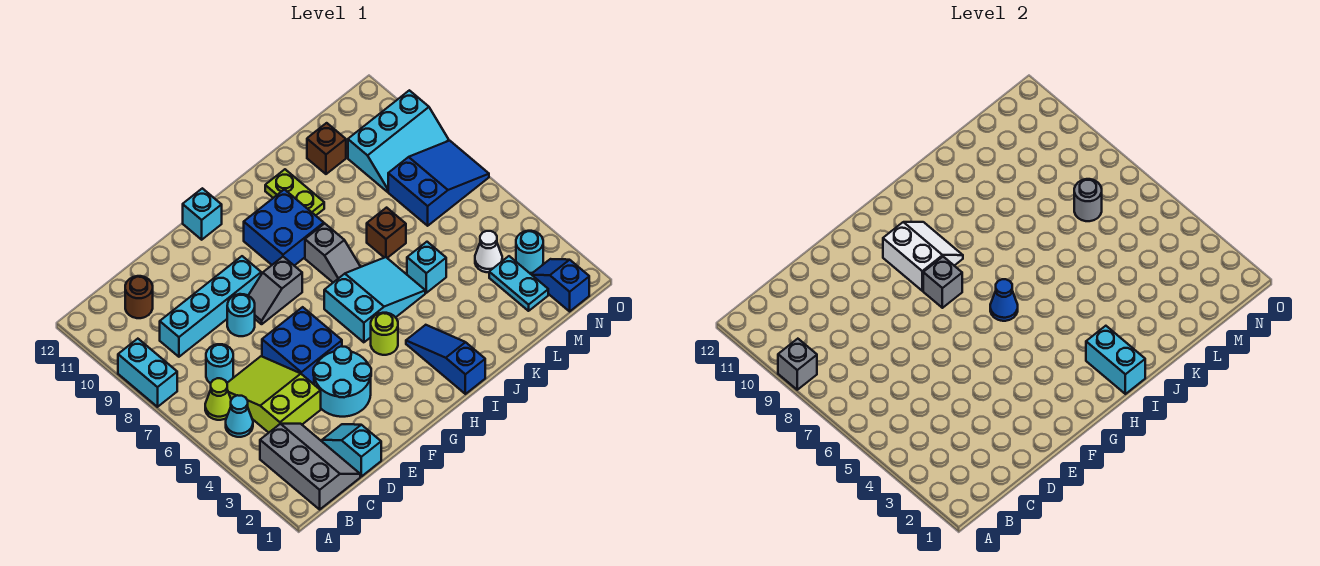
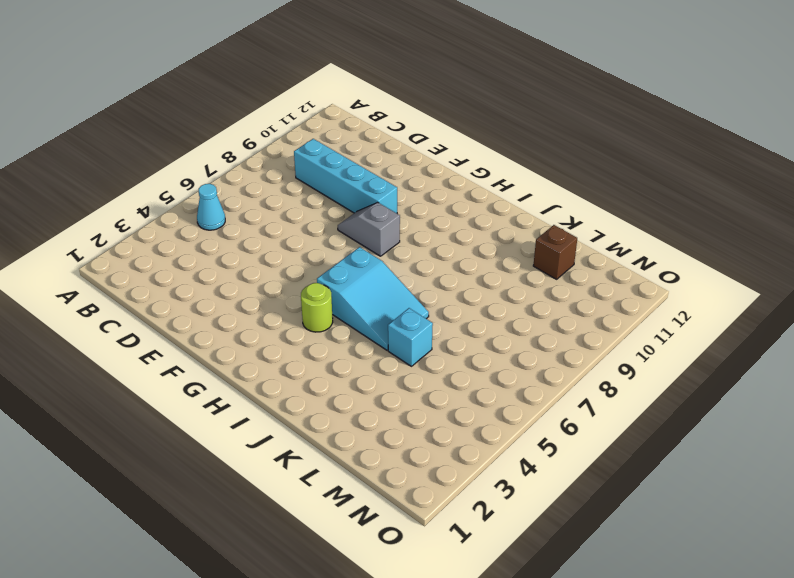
none -> cyan 1x2 brick [118,339,177,407]
none -> grey 2x3 slope [260,424,360,509]
none -> lime 1x1 cone [205,378,231,420]
none -> lime 2x3 slope [227,356,321,433]

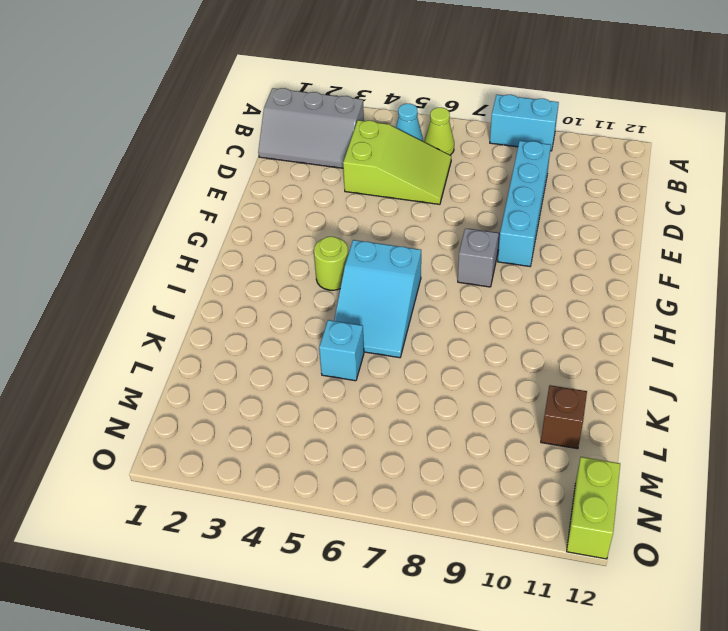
lime 1x2 brick [567,457,620,559] -> none
none -> cyan 1x1 round brick [206,344,233,384]
none -> brown 1x1 round brick [125,276,153,318]
none -> cyan 1x2 slope [322,424,381,476]
none -> cyan 2x2 round brick [313,346,371,417]

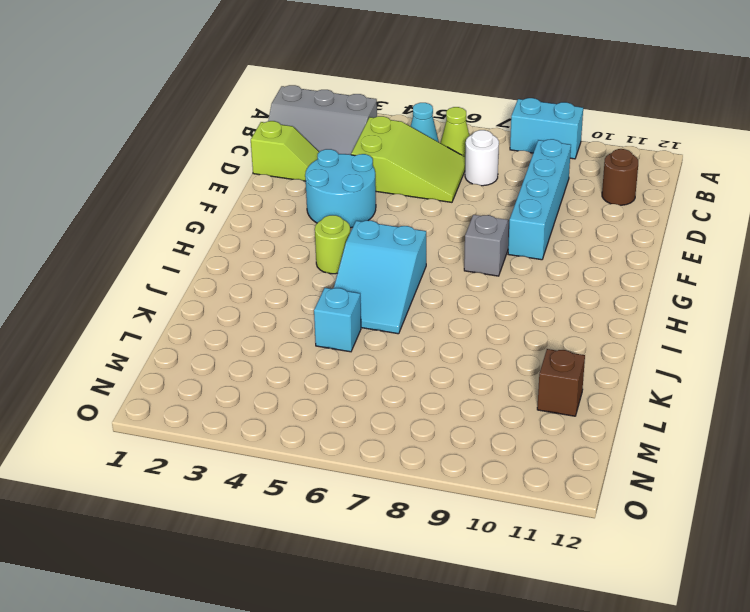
white 1x1 round brick [465,130,499,186] -> cyan 1x1 round brick [206,344,233,384]
lime 1x2 slope [251,121,319,181] -> cyan 1x2 slope [322,424,381,476]
none -> blue 2x2 brick [262,307,342,383]
none -> cyan 1x1 round brick [227,294,255,336]
none -> cyan 1x1 brick [183,188,222,240]
none -> blue 2x2 brick [244,189,324,266]

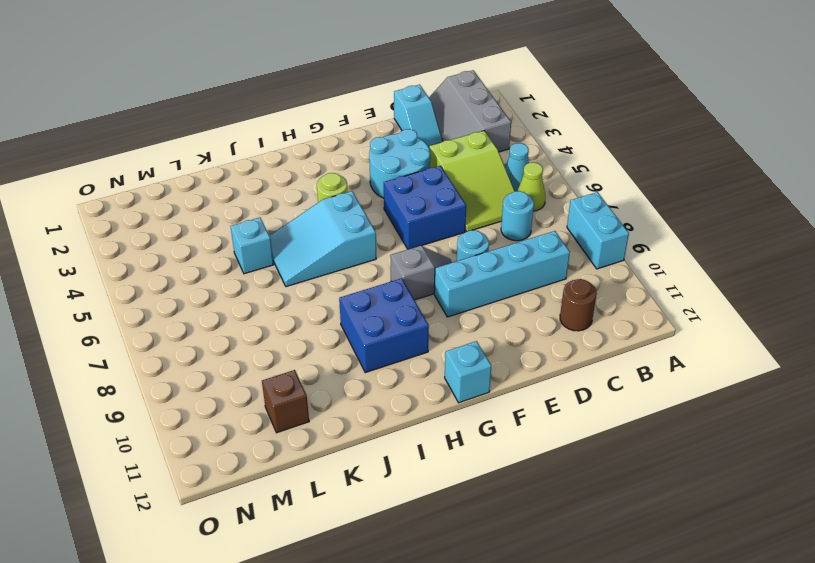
none -> blue 1x3 slope [406,325,485,394]
none -> grey 1x2 slope [305,224,360,282]
none -> lime 1x2 plate [265,169,324,216]
none -> brown 1x1 brick [367,208,406,258]

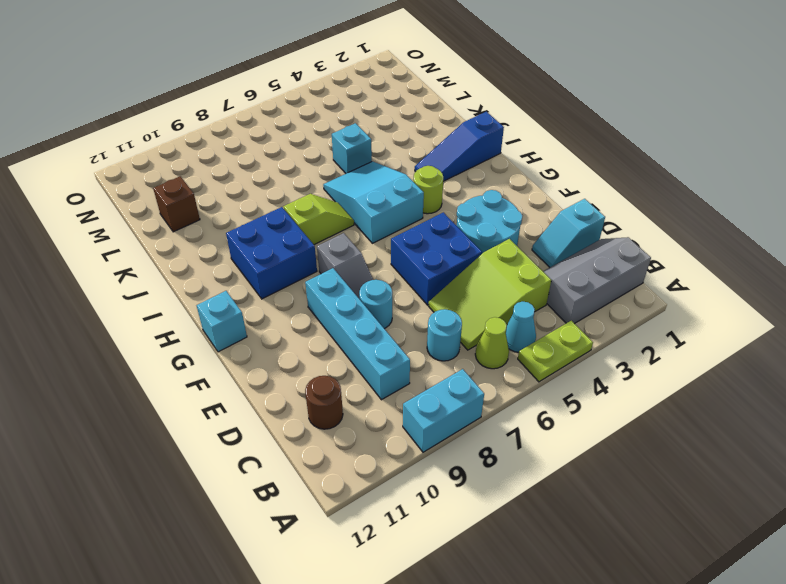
lime 1x2 plate [518,321,593,382] -> lime 1x2 plate moved to [265,169,324,216]
lime 1x2 slope [283,194,354,245] -> grey 1x2 slope [305,224,360,282]
none -> brown 1x1 brick [367,208,406,258]
none -> cyan 1x2 plate [489,256,548,311]
none -> white 1x1 cone [475,231,502,272]
none -> blue 2x3 slope [388,141,489,226]

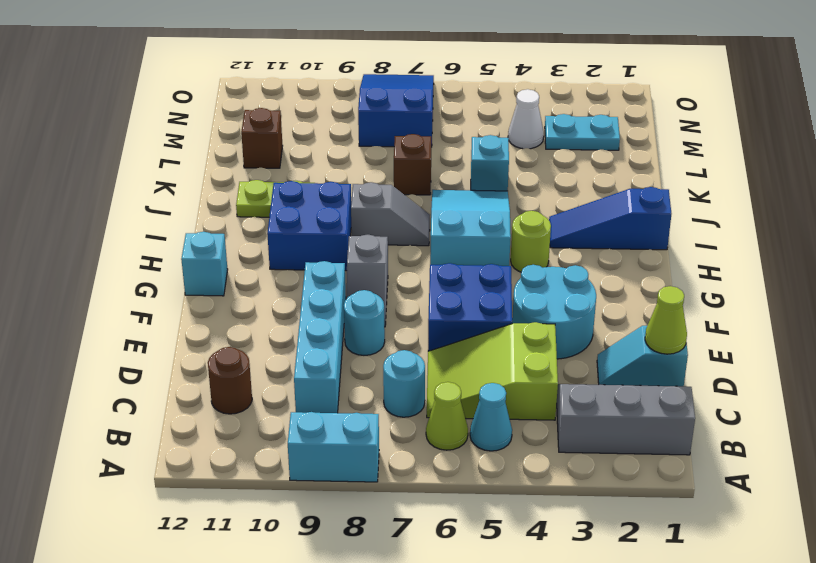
lime 1x1 cone [645,286,687,354] -> none
none -> cyan 2x3 slope [348,90,449,192]
none -> blue 1x2 slope [531,259,589,311]
none -> cyan 1x1 round brick [516,231,543,273]
none -> grey 1x1 brick [778,339,817,390]

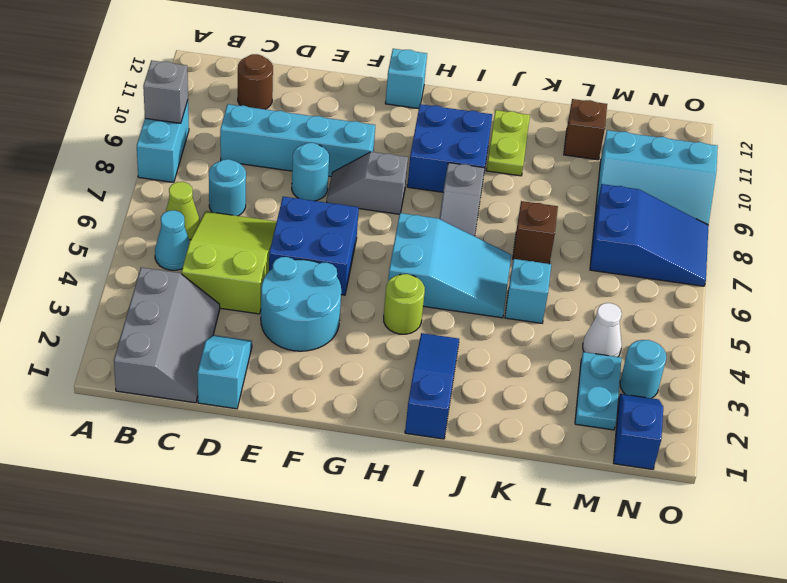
none -> grey 1x1 brick [923,257,962,308]
none -> white 2x2 slope [883,222,963,291]
none -> blue 1x1 cone [990,279,1018,321]
none -> cyan 1x2 brick [1086,326,1145,394]

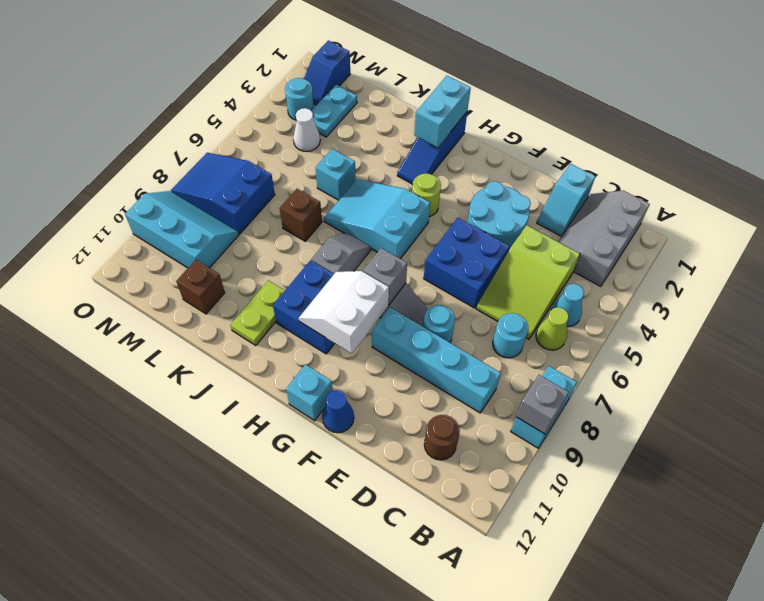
blue 1x1 cone [322,390,354,433] -> blue 1x1 cone moved to [990,279,1018,321]
none -> grey 1x1 round brick [1074,179,1102,221]

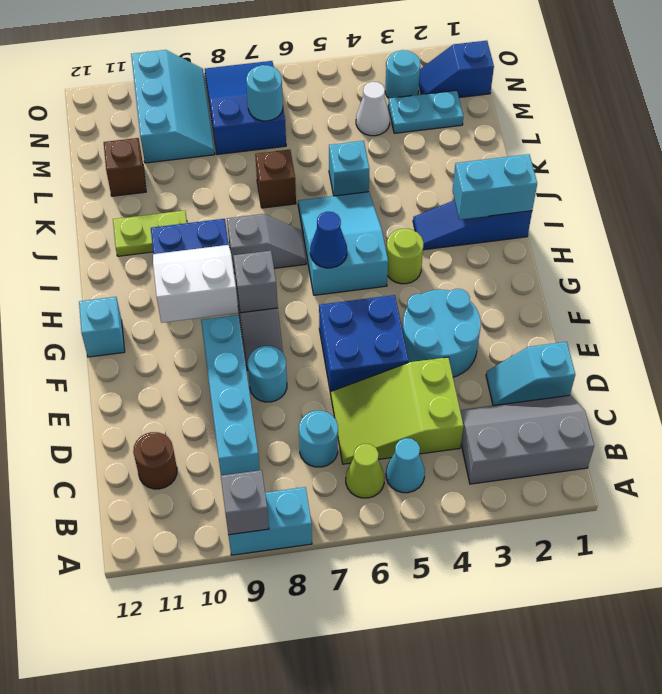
cyan 1x1 round brick [246,65,283,121] -> grey 1x1 round brick [1074,179,1102,221]

